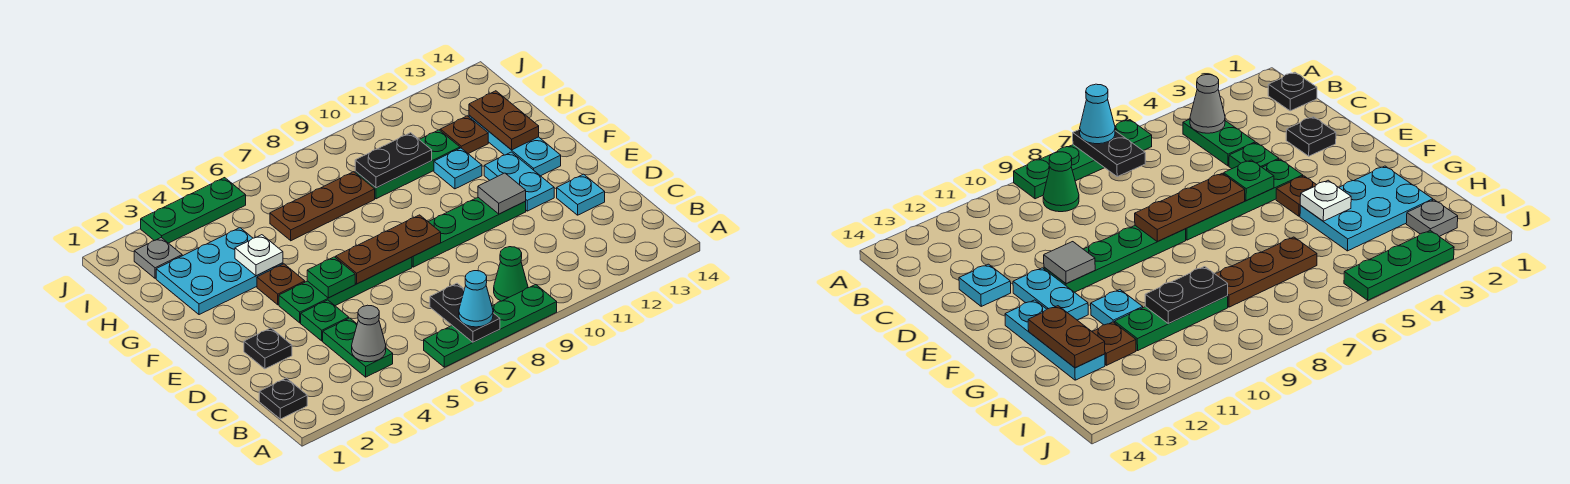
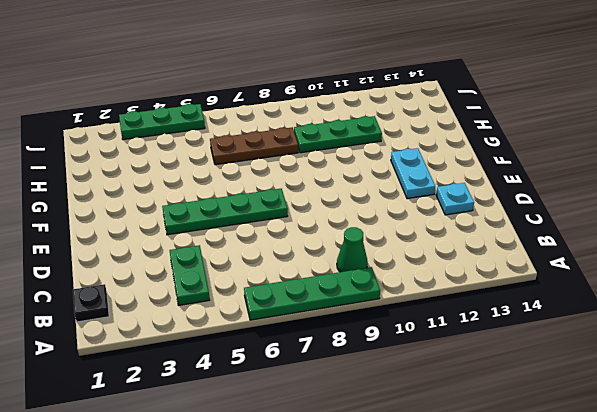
none -> black 1x1 plate [244,328,292,369]
none -> green 1x1 plate [301,300,349,341]
none -> green 1x4 plate [412,198,526,267]

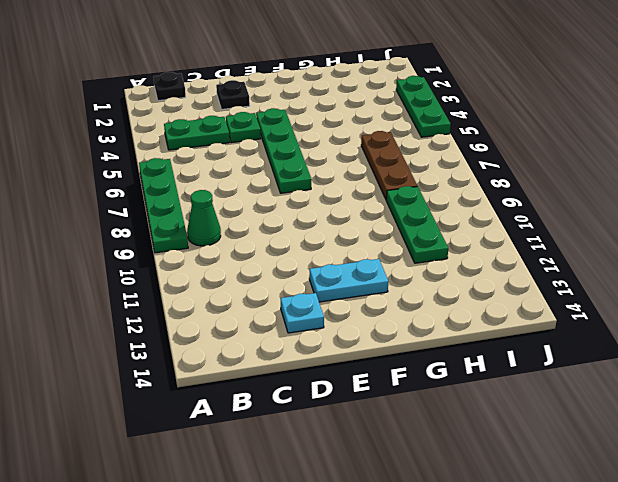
none -> green 1x4 plate [412,198,526,267]
none -> brown 1x1 plate [257,264,305,305]
none -> cyan 1x3 plate [469,115,561,176]

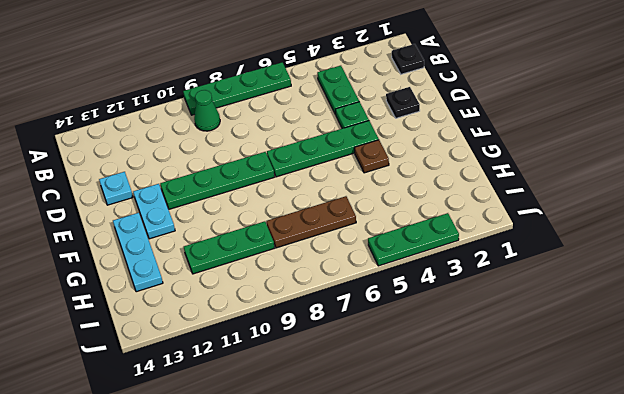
none -> cyan 2x3 plate [156,228,283,315]
none -> cyan 1x1 plate [434,148,482,189]
none -> brown 1x1 plate [440,116,488,154]

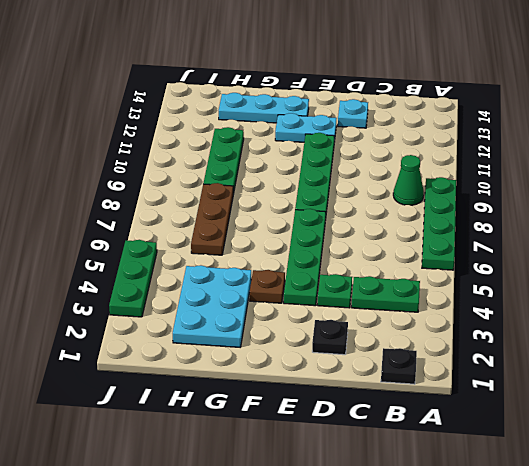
none -> cyan 1x1 plate [434,148,482,189]
none -> brown 1x1 plate [440,116,488,154]
none -> grey 1x1 plate [134,237,182,278]

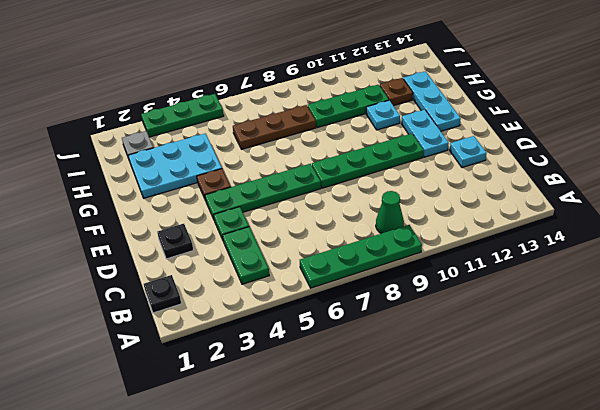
none -> black 1x2 plate [430,283,500,342]
none -> grey 1x1 cone [352,305,386,362]
none -> green 1x1 plate [307,257,355,298]

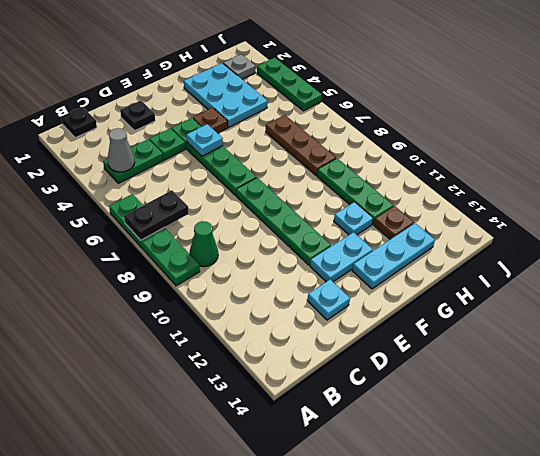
cyan 1x1 plate [187,124,223,156] -> green 1x1 plate [307,257,355,298]
none -> brown 1x3 plate [336,215,441,284]
none -> grey 1x1 tile [478,173,526,214]
none -> white 1x1 plate [235,235,283,276]

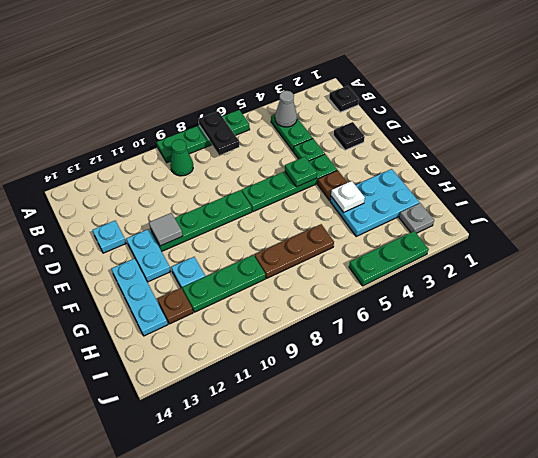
none -> brown 1x3 plate [336,215,441,284]
none -> brown 1x2 plate [469,91,539,150]
none -> black 1x2 plate [355,133,432,188]

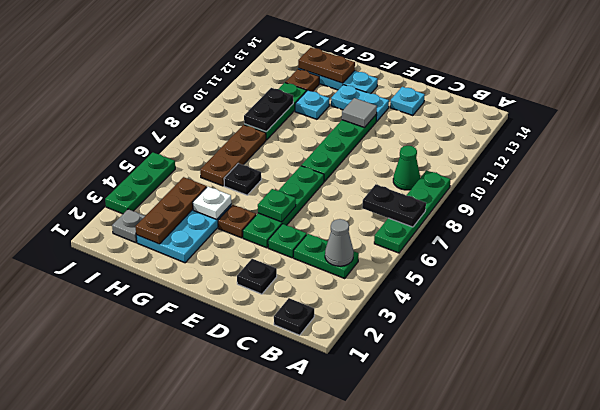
black 1x1 plate [224,163,261,195] -> none
brown 1x3 plate [135,177,207,244] -> brown 1x3 plate moved to [336,215,441,284]
none -> cyan 1x1 cone [459,271,493,327]

